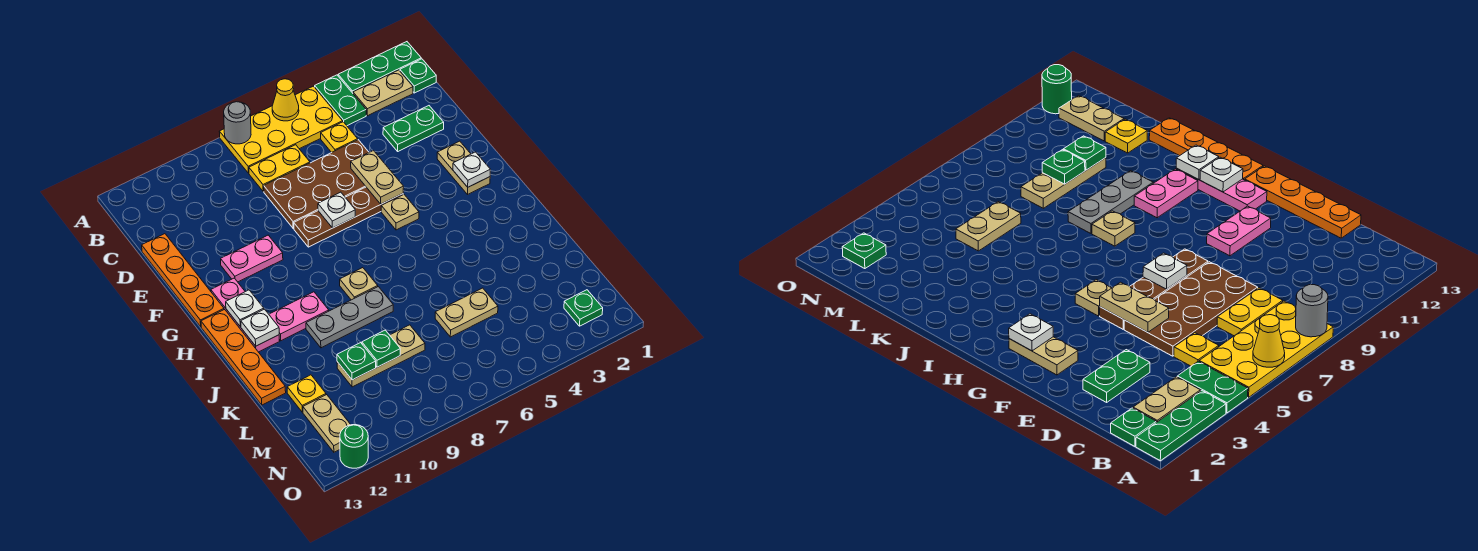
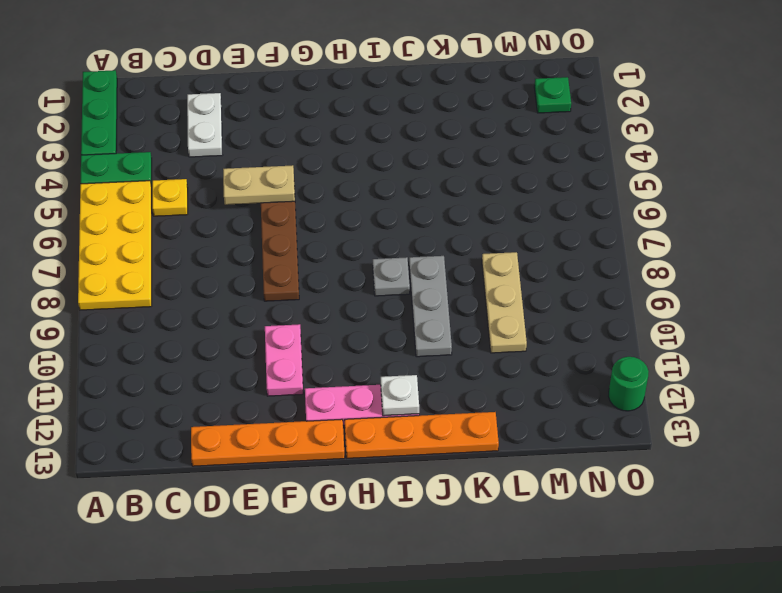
white 1x2 plate [187,93,222,157] -> green 1x2 plate [383,106,444,151]
grey 1x1 plate [373,257,410,296] -> tan 1x1 plate [340,268,378,300]
none -> green 1x1 plate [400,59,436,93]
none -> tan 1x2 plate [353,70,413,116]
none -> yellow 1x2 plate [249,145,310,191]
none -> brown 2x4 plate [264,140,369,228]

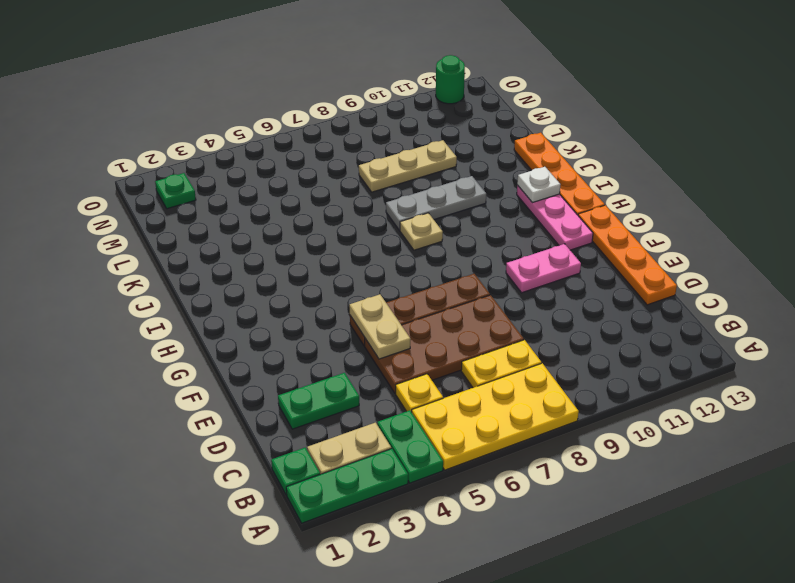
none -> tan 1x2 plate [437,141,490,194]
none -> tan 1x1 plate [381,194,419,230]
none -> pink 1x2 plate [269,292,329,341]
none -> tan 1x2 plate [435,288,498,337]

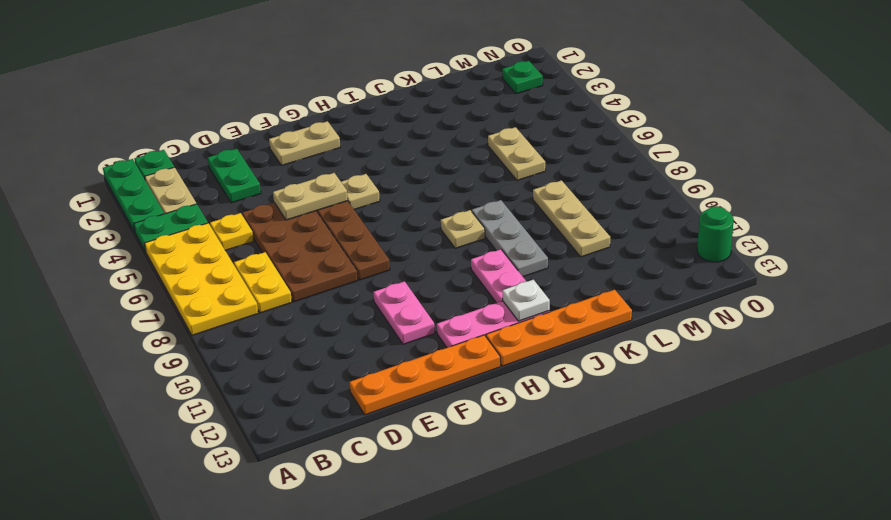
none -> yellow 1x1 plate [287,375,326,412]
none -> tan 1x2 plate [303,395,351,452]
none -> yellow 1x1 cone [272,79,299,121]
none -> grey 1x1 round brick [224,102,251,144]

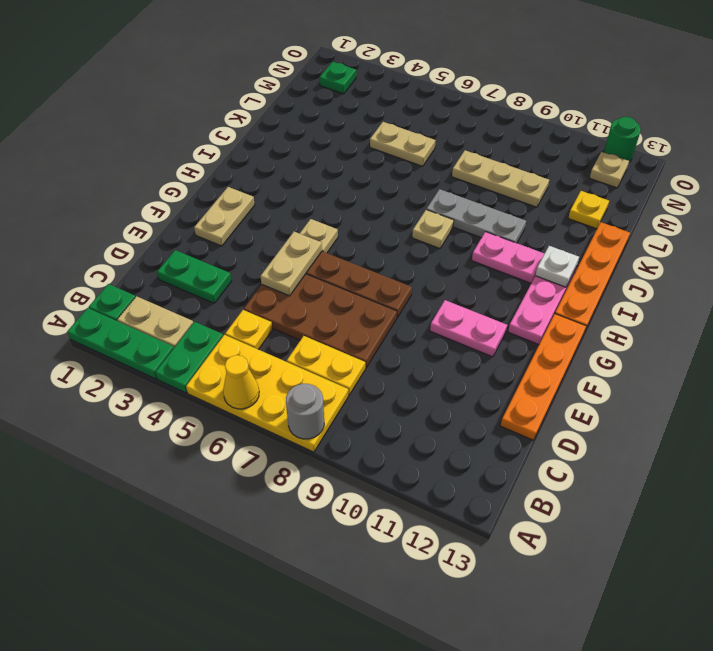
tan 1x1 plate [590,152,629,188] -> tan 1x2 plate [303,395,351,452]
none -> white 1x1 plate [318,192,355,228]
none -> white 1x1 plate [453,152,490,187]
none -> white 1x1 plate [226,290,264,327]
none -> green 1x1 plate [362,330,400,367]

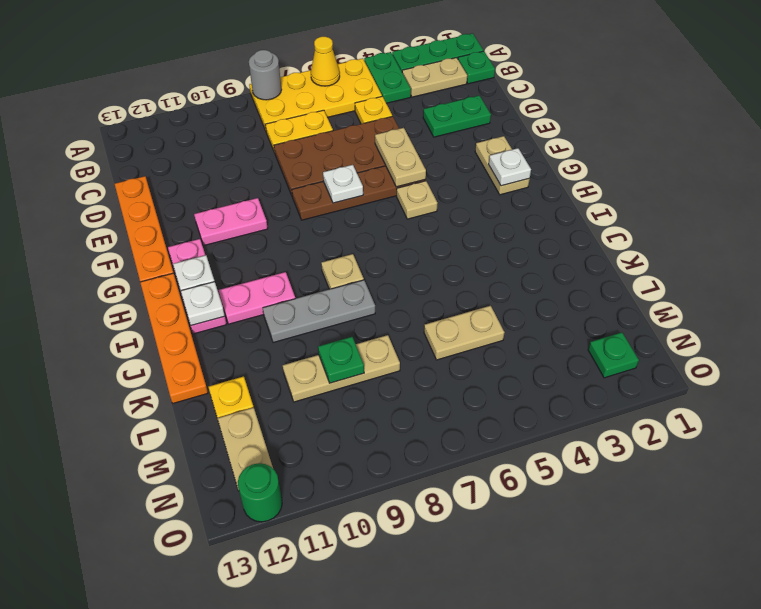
none -> green 1x1 plate [337,343,376,380]

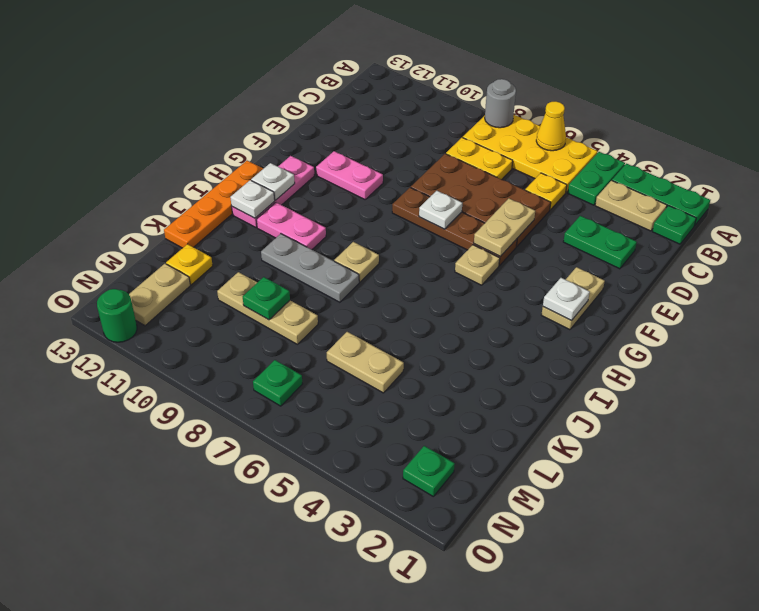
green 1x1 plate [253,360,302,406] -> green 1x1 plate moved to [337,343,376,380]
none -> orange 1x4 plate [142,234,224,327]

